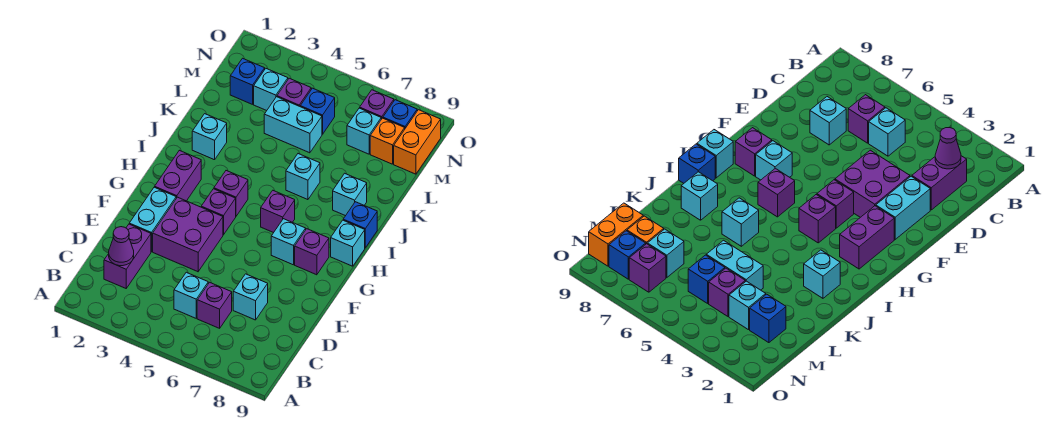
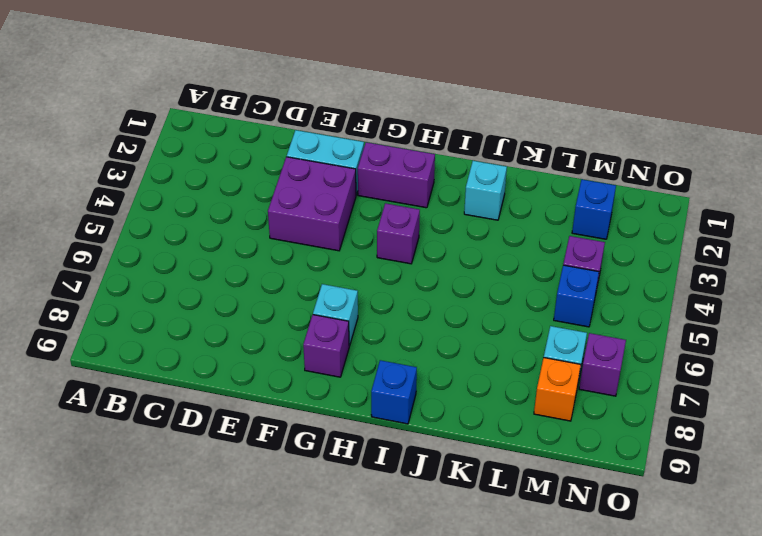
none -> purple 1x2 brick [104,224,151,288]
none -> cyan 1x1 brick [174,272,208,318]
none -> purple 1x1 brick [197,282,232,328]

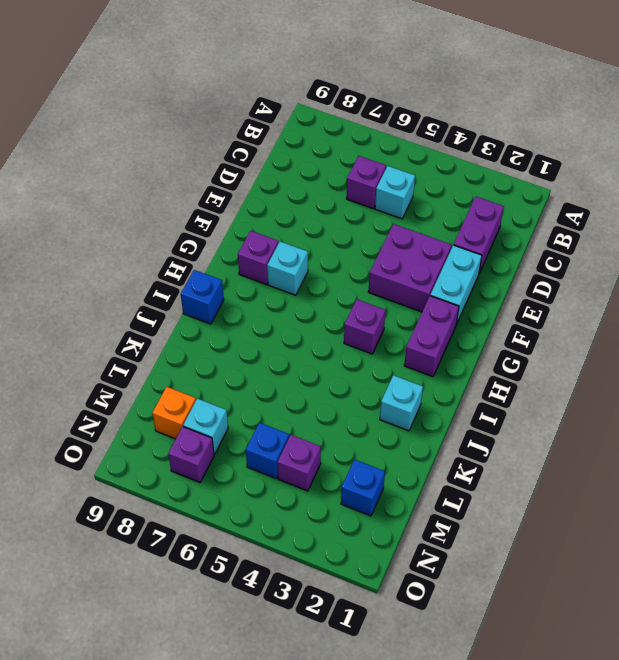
none -> cyan 1x1 brick [233,274,268,320]
none -> purple 1x1 brick [201,189,236,235]
none -> purple 1x1 brick [261,191,295,233]

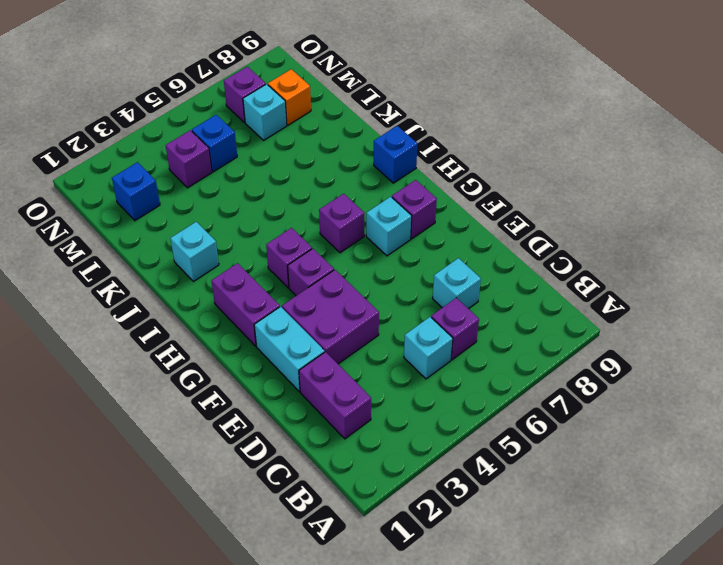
none -> cyan 1x1 brick [331,220,365,266]
none -> cyan 1x1 brick [286,154,320,200]
none -> cyan 1x1 brick [333,173,367,216]

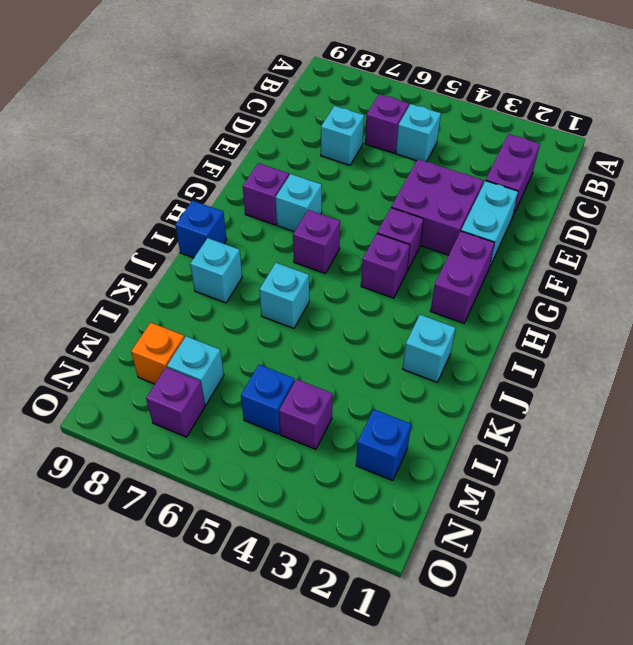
none -> cyan 1x1 brick [331,220,365,266]
none -> cyan 1x2 brick [264,97,322,153]
none -> cyan 1x1 brick [254,69,288,111]

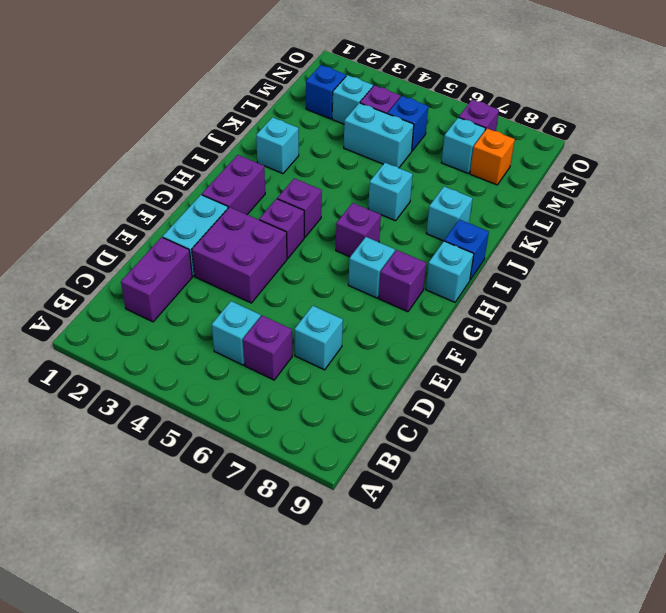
none -> orange 1x2 brick [394,110,441,174]
none -> blue 1x1 brick [383,100,417,128]
none -> purple 1x1 cone [109,227,134,266]

